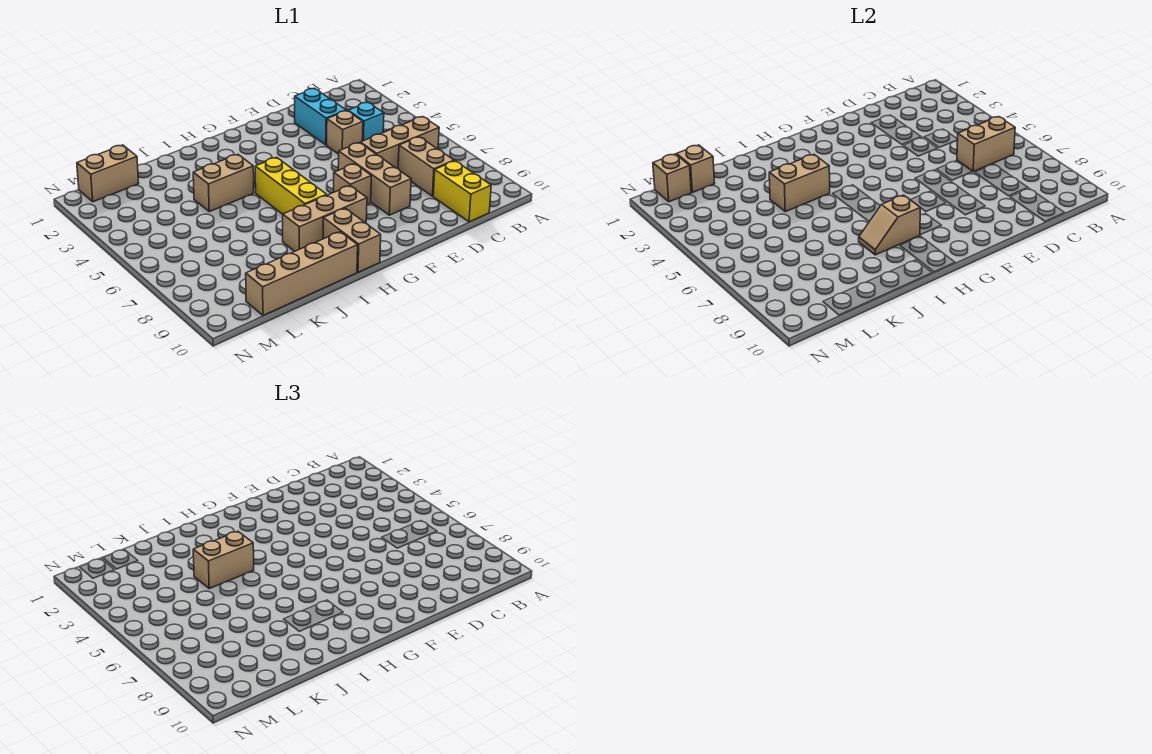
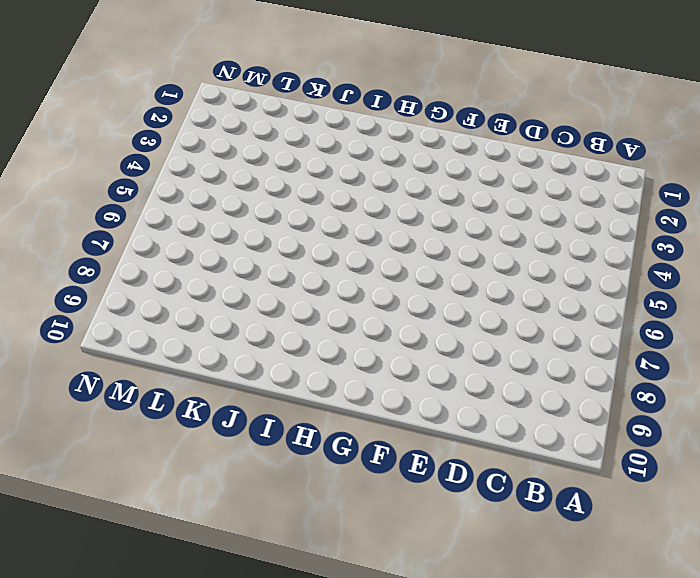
none -> tan 1x3 brick [360,117,439,169]
none -> cyan 1x1 brick [348,102,384,141]
none -> tan 1x2 brick [398,137,454,196]

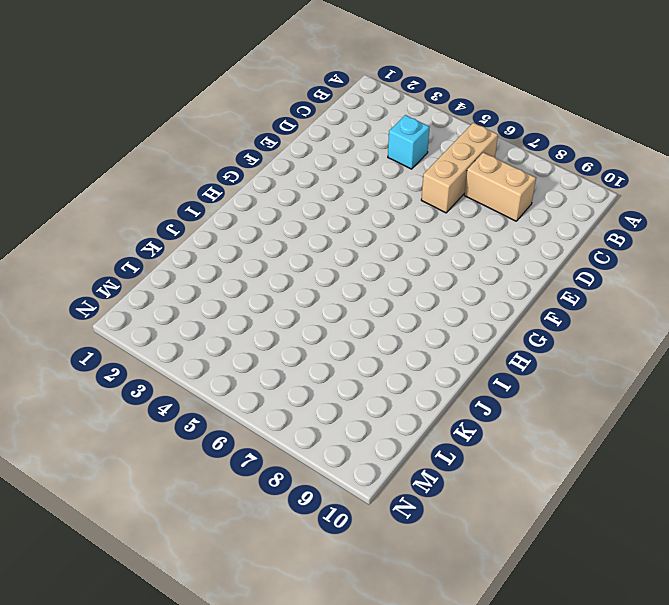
none -> yellow 1x2 brick [433,161,491,222]
none -> cyan 1x2 brick [295,89,346,145]
none -> tan 1x1 brick [327,111,363,154]

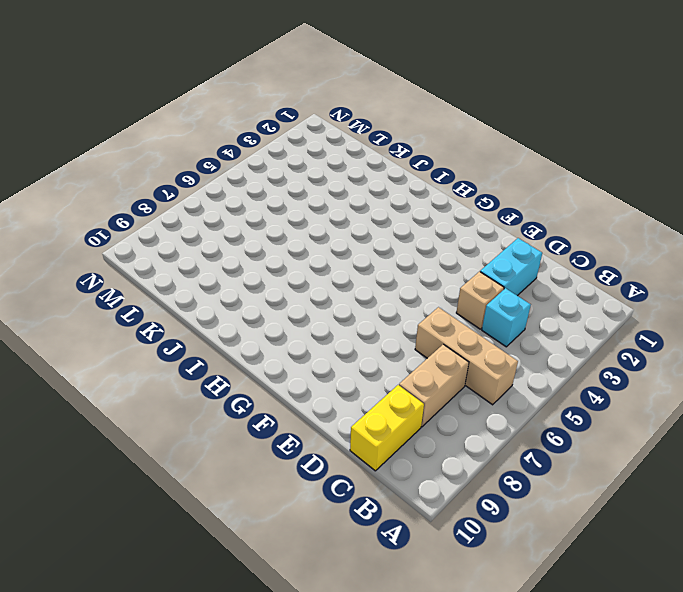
none -> tan 1x3 brick [338,143,411,215]
none -> tan 1x1 brick [334,164,371,204]
none -> tan 1x3 brick [283,186,367,251]

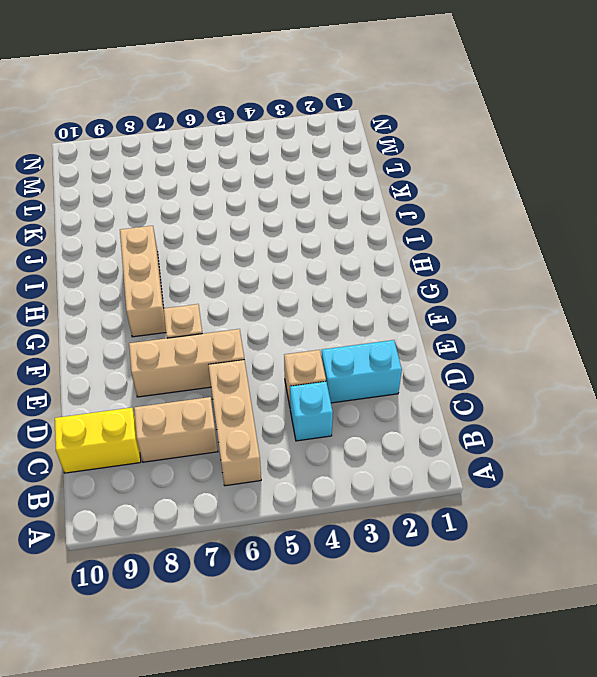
none -> yellow 1x3 brick [255,157,327,214]
none -> tan 1x2 brick [323,208,381,272]
none -> tan 1x2 brick [193,154,254,212]

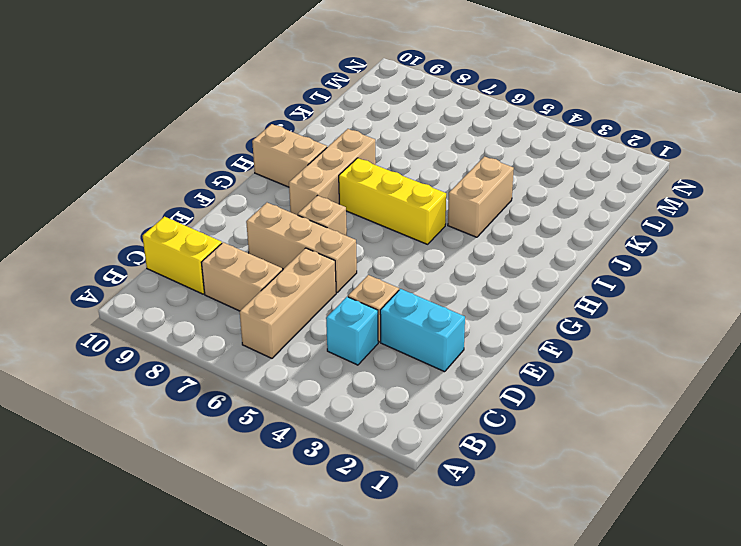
none -> tan 1x4 brick [246,232,358,315]
none -> tan 1x2 brick [77,145,139,202]
none -> tan 1x2 brick [957,117,1015,171]

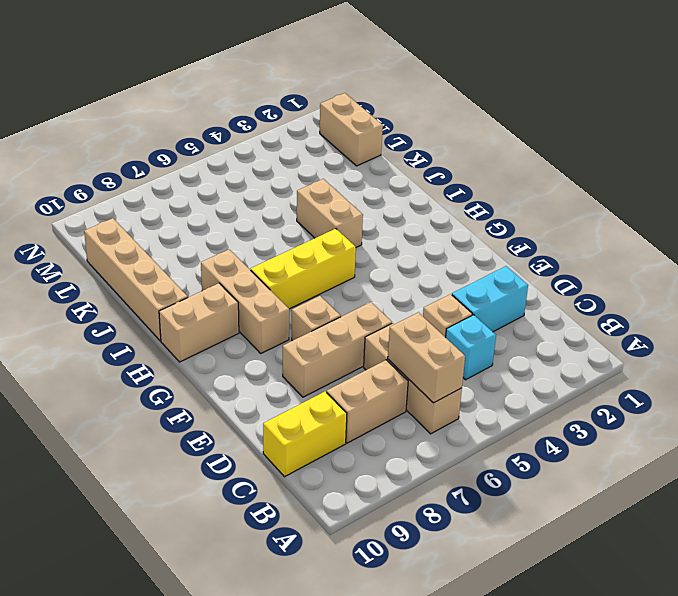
none -> tan 1x2 slope [859,195,920,255]
none -> tan 1x2 brick [769,154,830,212]
none -> tan 1x1 brick [677,145,715,192]

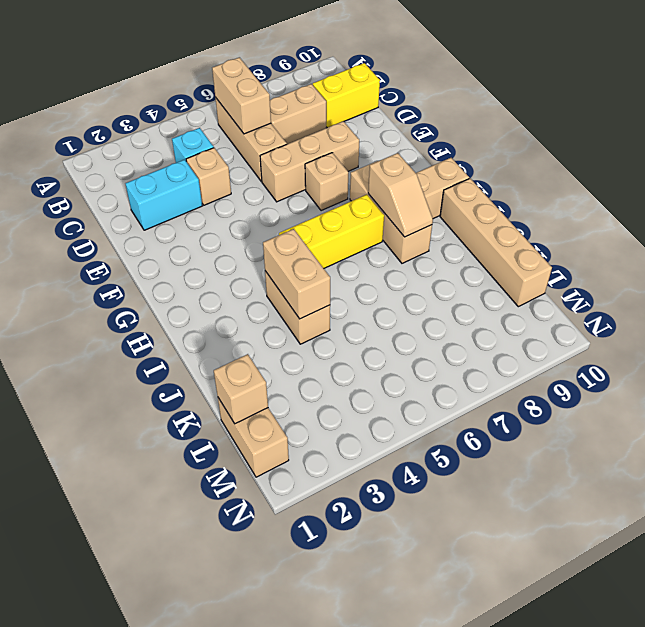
none -> tan 1x1 brick [653,154,692,202]
none -> tan 1x2 brick [193,531,254,589]

